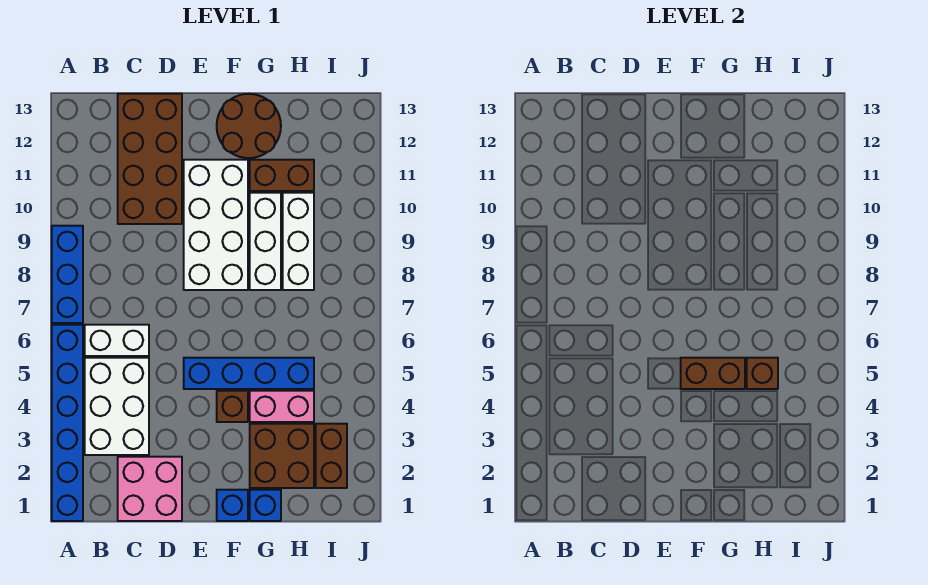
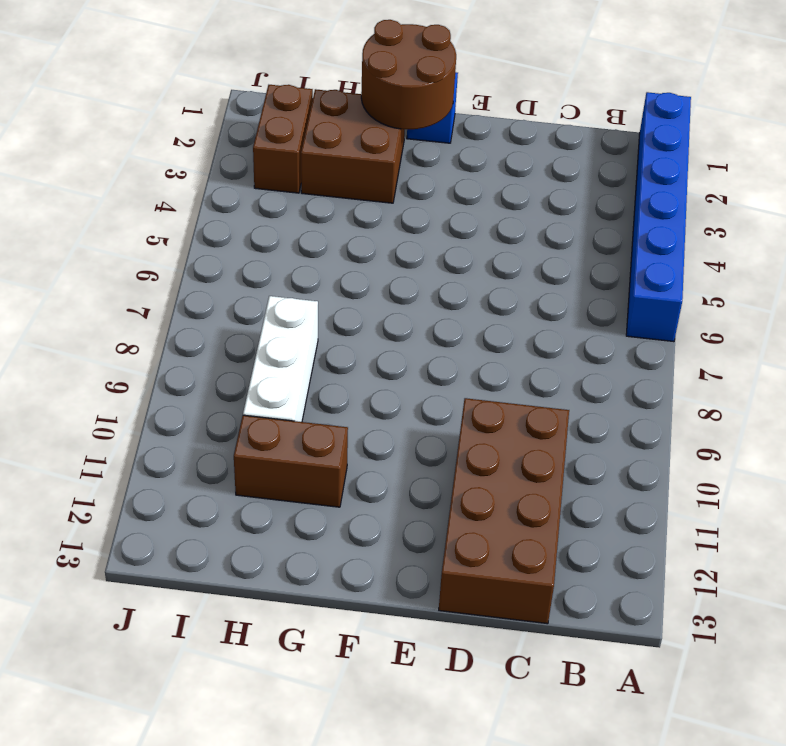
brown 2x2 round brick [361,20,456,129] -> brown 2x2 round brick moved to [217,94,281,158]
none -> blue 1x3 brick [52,226,83,323]
none -> white 2x3 brick [85,358,149,455]
none -> white 1x2 brick [85,325,149,356]

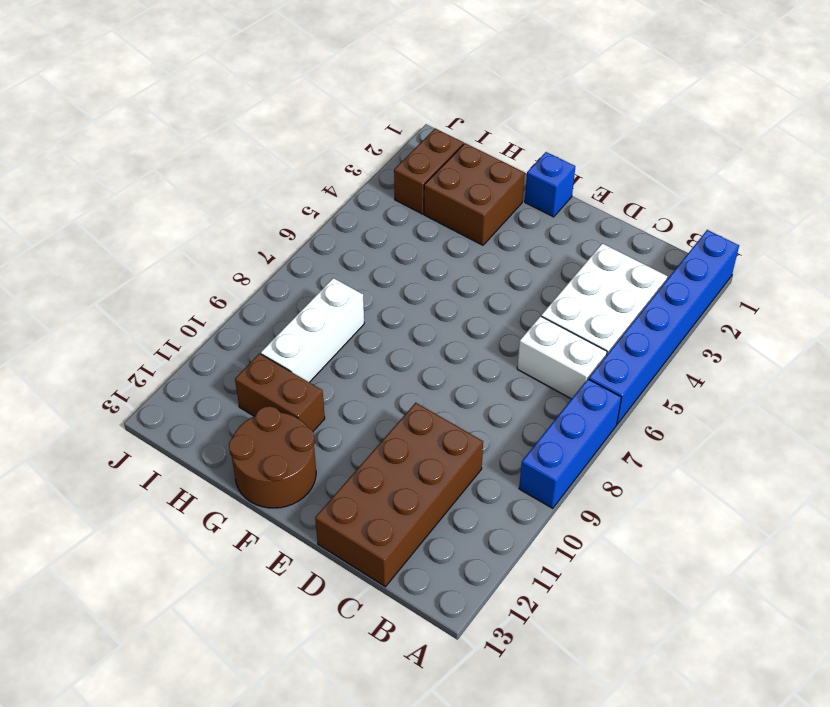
none -> pink 2x2 brick [118,457,182,521]
none -> blue 1x4 brick [184,358,314,389]
none -> white 2x4 brick [184,160,248,290]

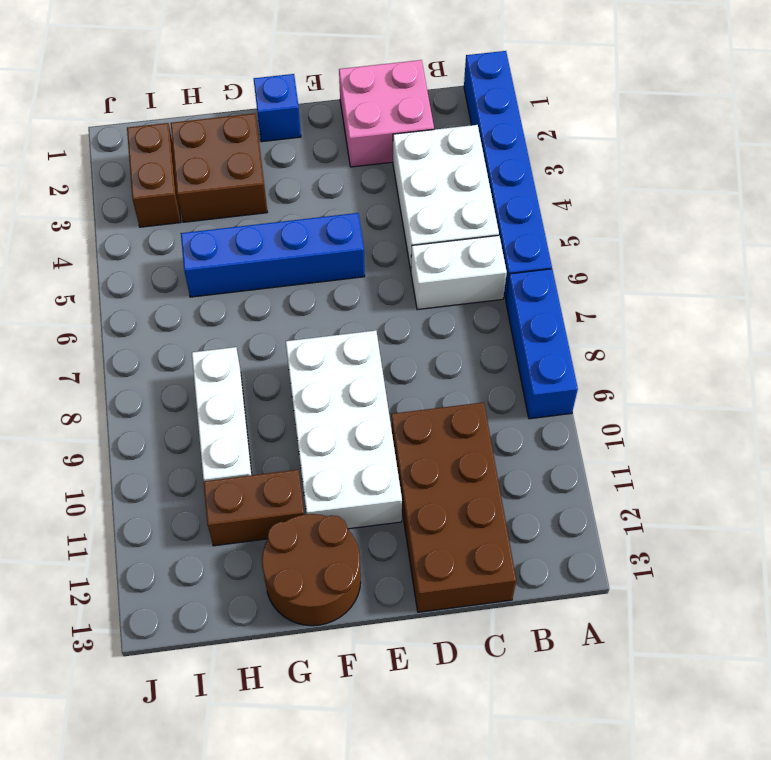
none -> brown 1x1 brick [217,391,248,422]
none -> blue 1x1 brick [250,490,281,521]
none -> pink 1x2 brick [250,391,314,422]

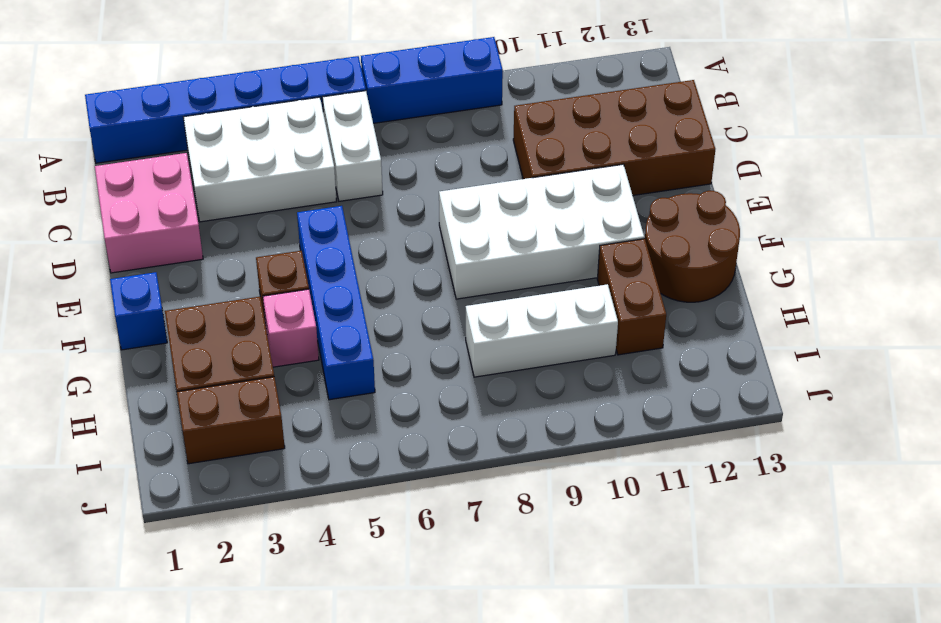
pink 1x1 brick [263,289,319,367] -> pink 1x2 brick [250,391,314,422]
none -> blue 1x1 brick [250,490,281,521]
none -> white 1x3 brick [250,193,281,290]
none -> brown 1x2 brick [681,358,745,389]

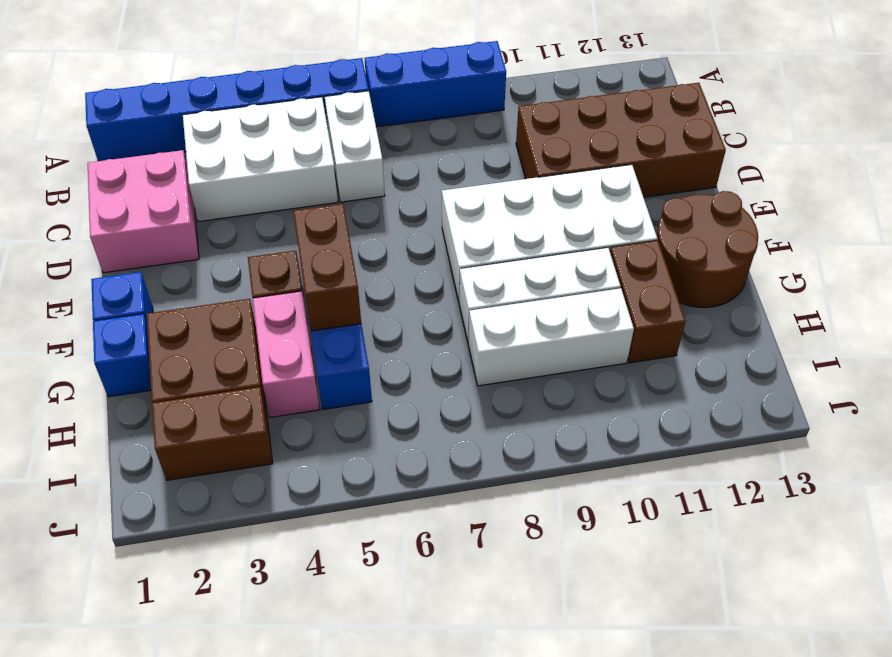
none -> brown 1x1 brick [747,358,778,389]

